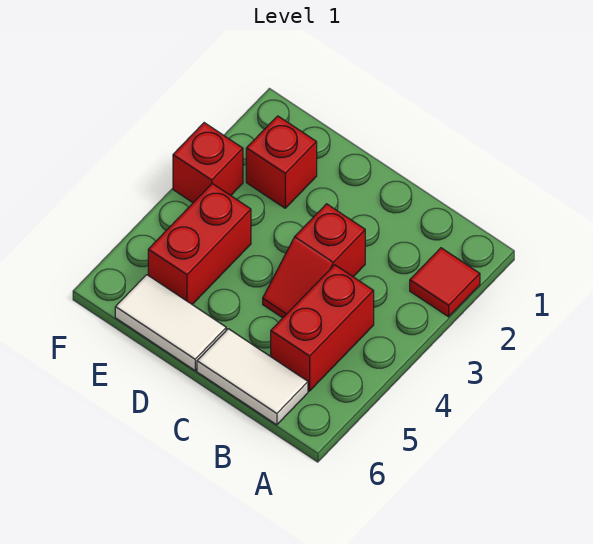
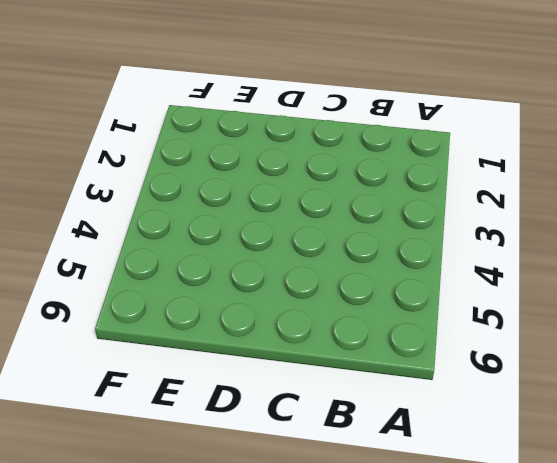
none -> red 1x1 tile [410,248,480,317]
none -> red 1x2 brick [271,265,374,391]

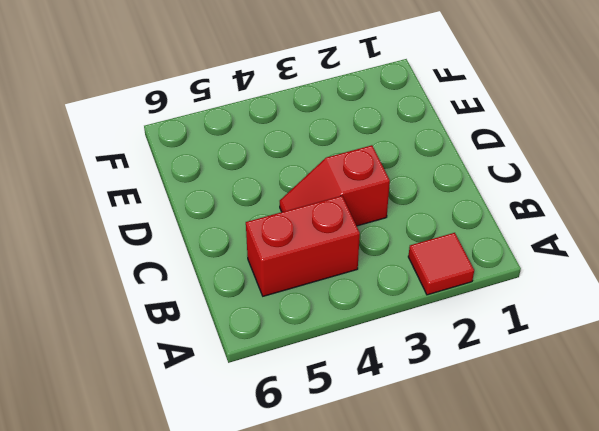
none -> white 1x2 tile [197,329,308,425]
none -> white 1x2 tile [115,275,226,371]

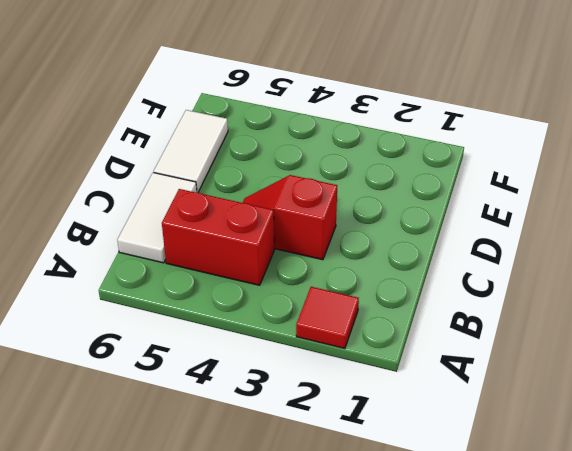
none -> red 1x1 brick [246,116,317,208]
none -> red 1x2 brick [148,184,251,304]

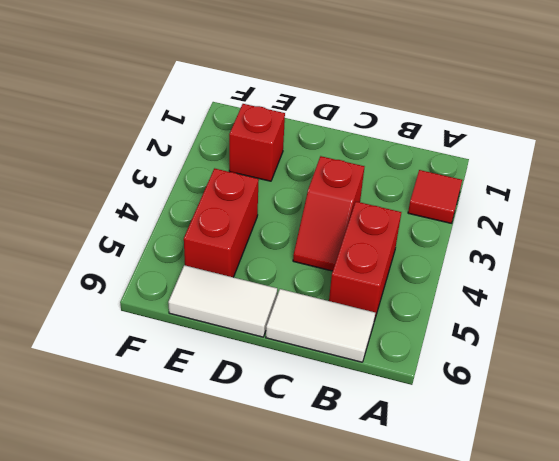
none -> red 1x1 brick [173,123,243,203]

